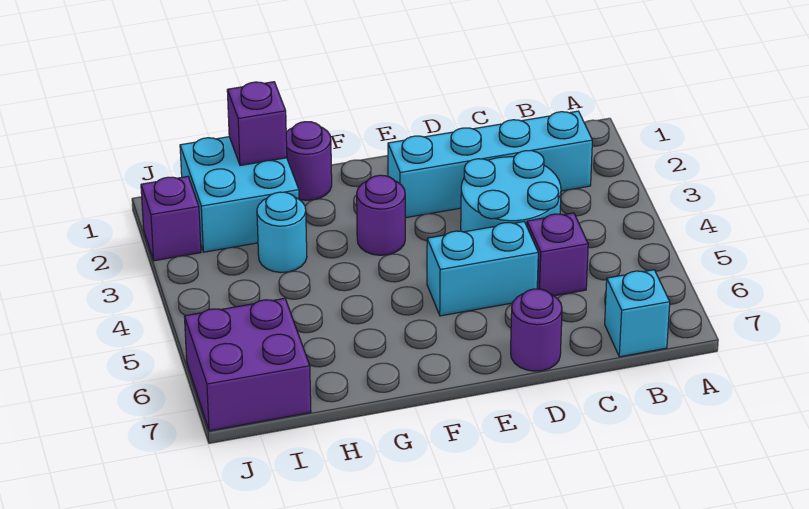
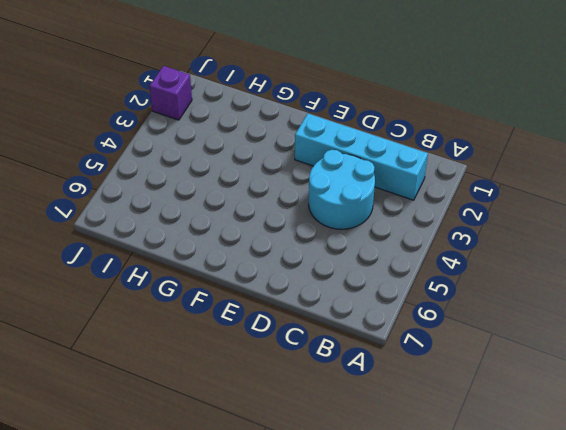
none -> cyan 1x1 brick [605,270,670,357]
none -> purple 1x1 brick [527,213,588,296]
none -> cyan 1x2 brick [427,222,538,316]

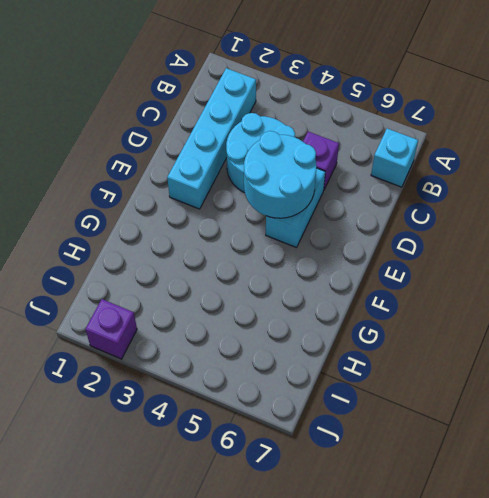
cyan 2x2 round brick [244,131,316,218] -> none
none -> purple 1x1 round brick [511,289,562,371]
none -> purple 1x1 round brick [357,175,405,255]
none -> purple 1x1 round brick [286,122,332,200]

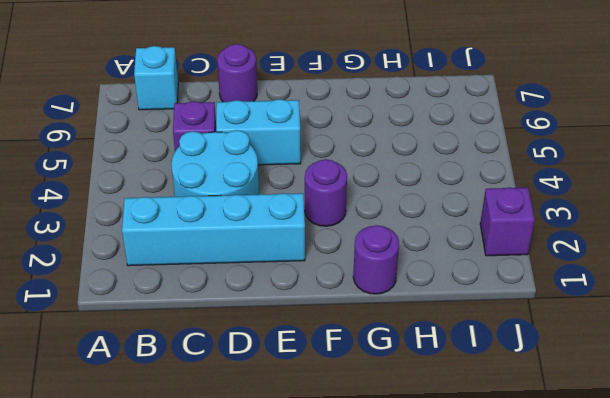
none -> cyan 2x2 brick [180,137,299,252]
none -> cyan 1x1 round brick [257,192,307,272]
none -> purple 2x2 brick [184,298,311,431]

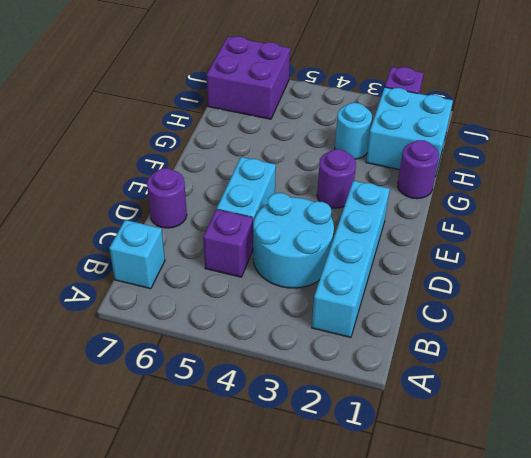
none -> purple 1x1 brick [227,82,287,166]

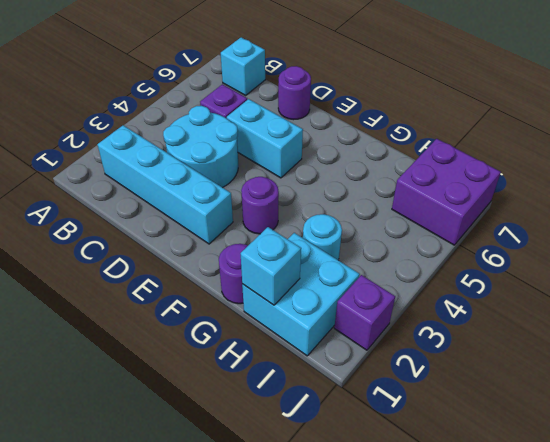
cyan 1x1 brick [241,227,301,305] -> purple 1x1 brick [227,82,287,166]

